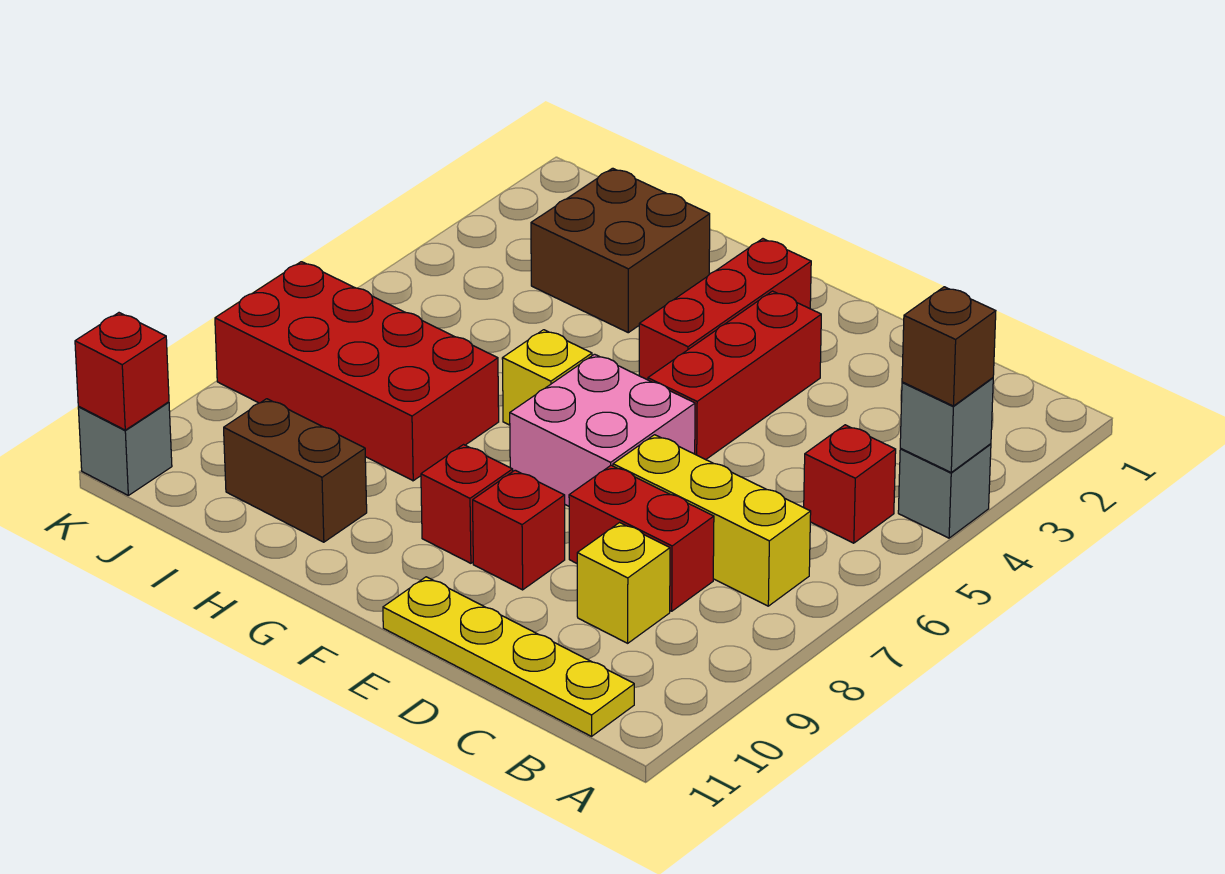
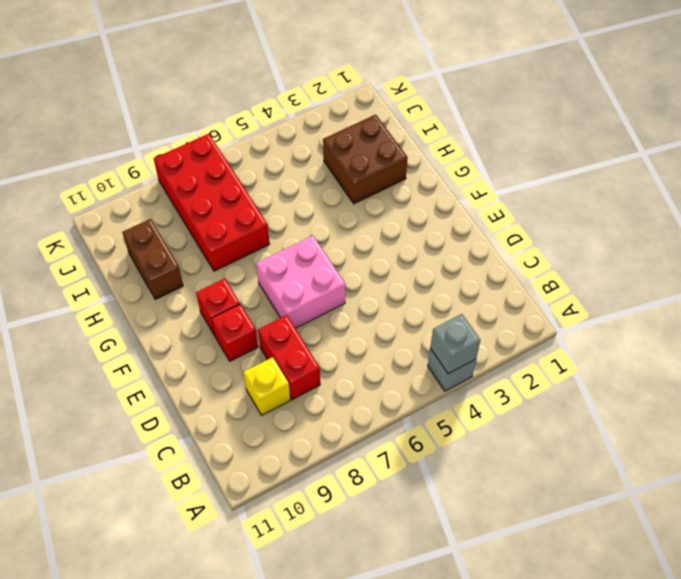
none -> red 1x1 brick [804,425,896,543]
none -> yellow 1x3 brick [613,435,811,606]
none -> yellow 1x4 plate [383,577,634,736]

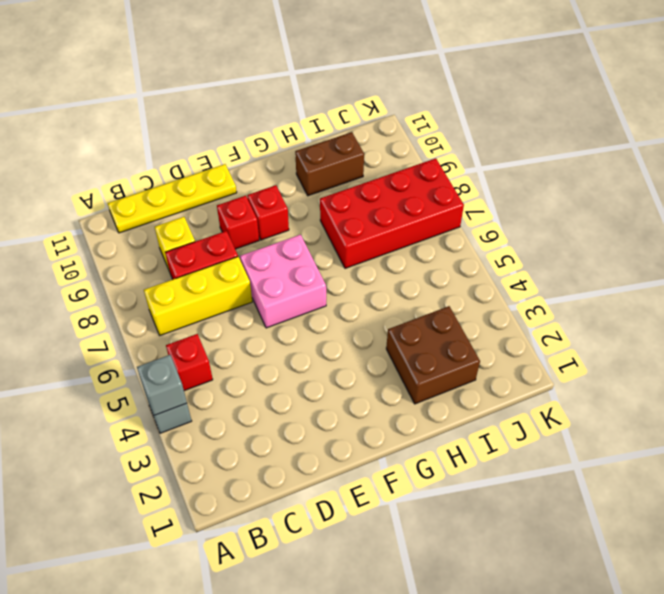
none -> red 1x3 brick [648,291,821,460]
none -> red 1x3 brick [639,239,811,380]
none -> yellow 1x1 brick [502,330,592,425]

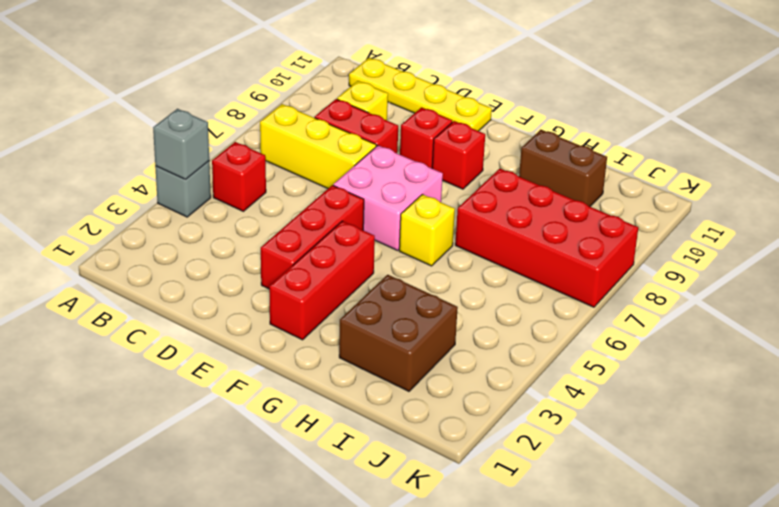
none -> grey 1x1 brick [78,402,172,495]
none -> red 1x1 brick [75,313,169,430]
none -> brown 1x1 brick [902,287,996,406]

